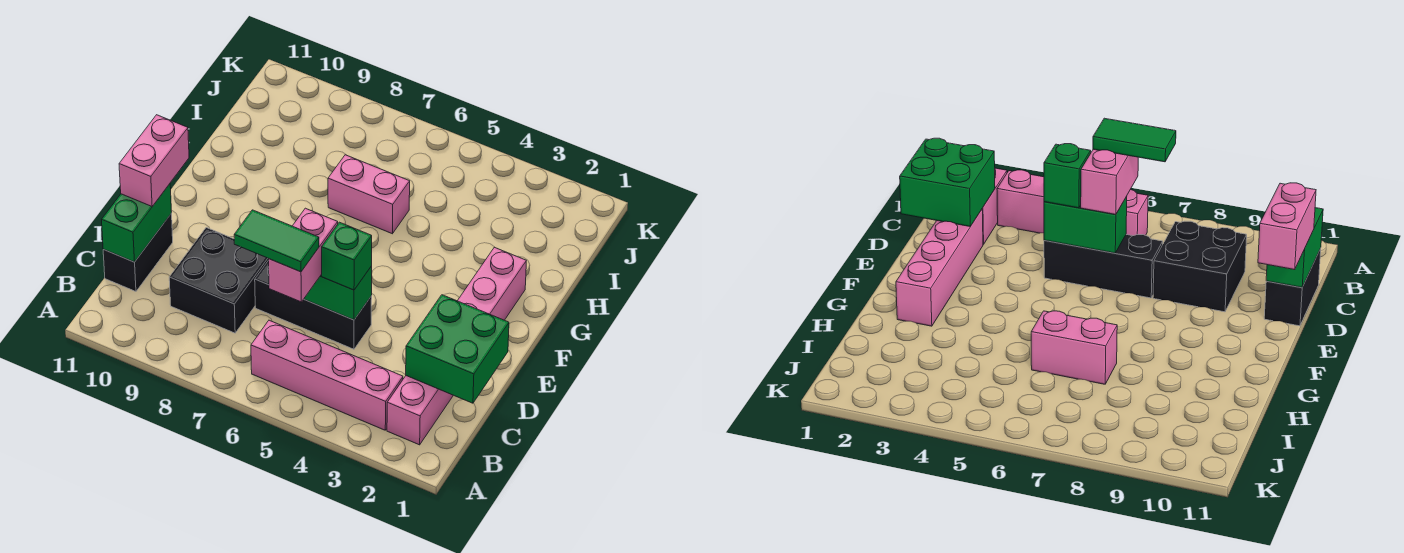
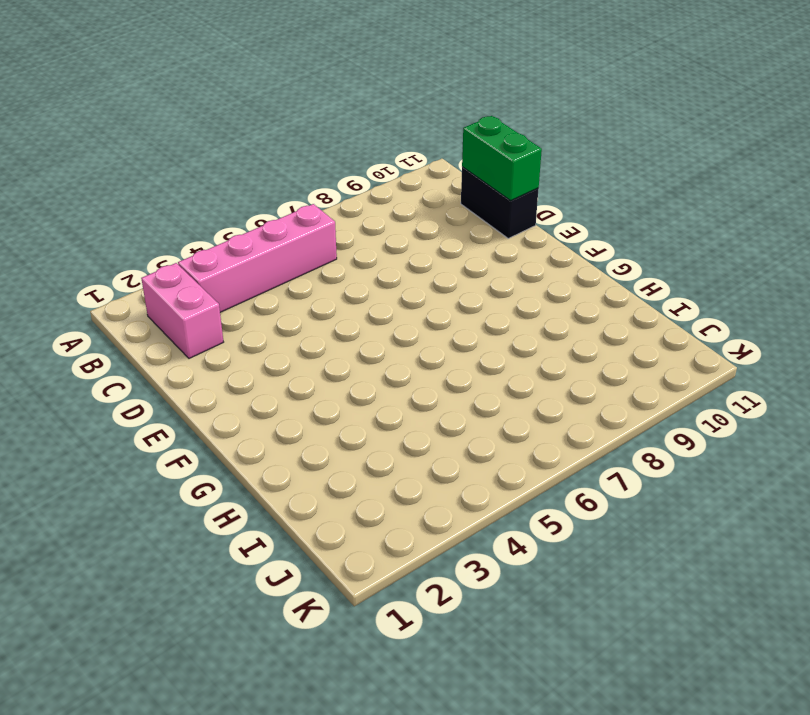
none -> black 2x2 brick [169,228,269,333]
none -> pink 1x4 brick [458,247,526,320]
none -> black 1x3 brick [255,260,372,349]

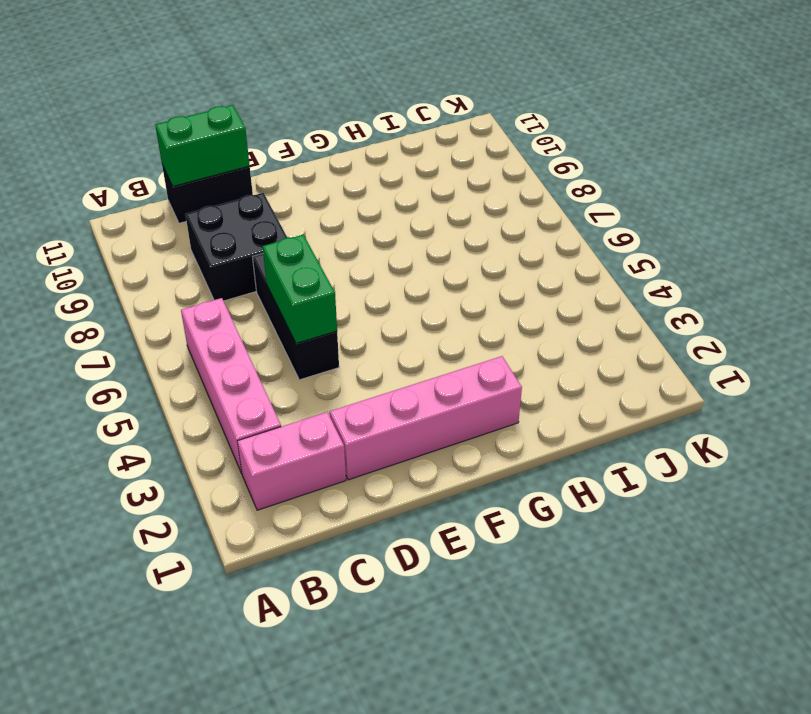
none -> pink 1x2 brick [328,155,410,234]
none -> green 2x2 brick [406,295,509,403]
none -> pink 1x2 brick [269,208,338,302]

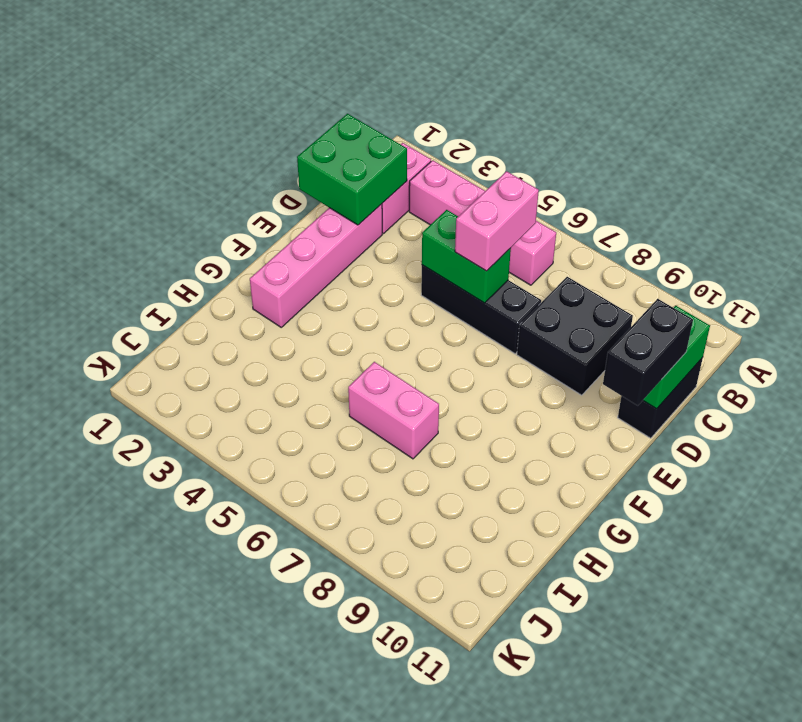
black 1x2 brick [603,299,693,406] -> pink 1x2 brick [119,115,189,206]
none -> green 1x1 brick [322,222,372,290]
none -> green 1x2 tile [234,210,319,272]

